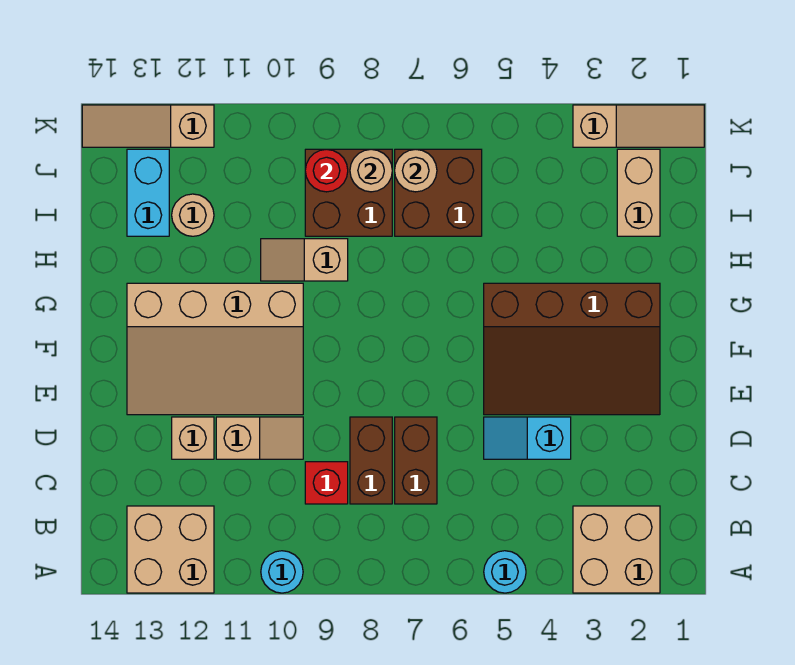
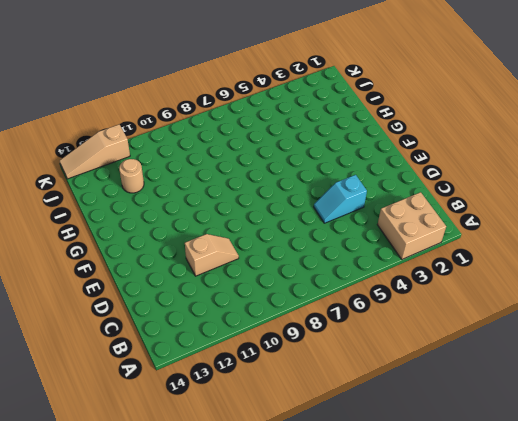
none -> cyan 1x1 round brick [484,551,526,593]
none -> cyan 1x1 round brick [261,551,303,593]
none -> tan 2x2 brick [127,506,214,593]

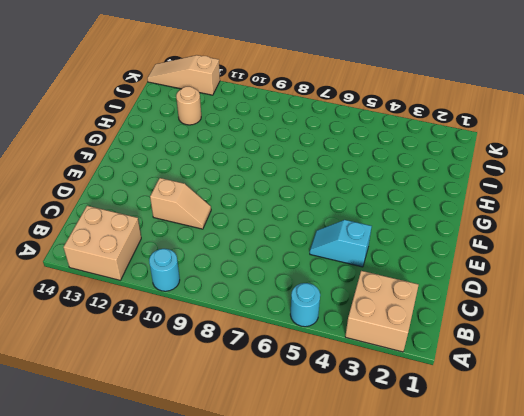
none -> brown 1x2 brick [395,417,437,504]
none -> brown 1x2 brick [350,417,392,504]
none -> red 1x1 brick [305,462,348,504]

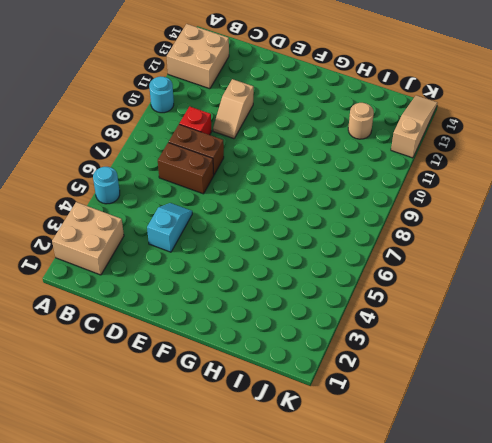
none -> tan 1x1 brick [172,417,214,459]
none -> brown 3x4 slope [484,283,660,415]
none -> tan 3x4 slope [127,283,303,415]

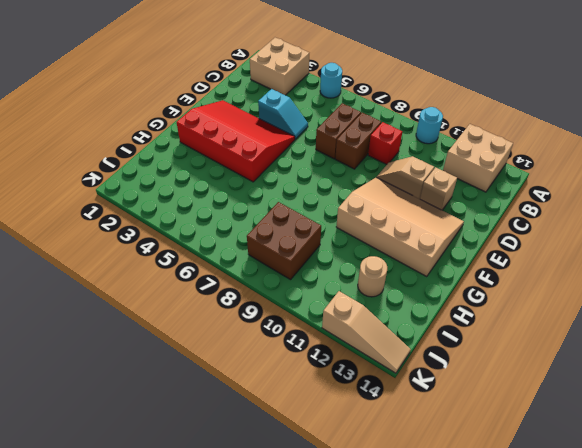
red 3x4 slope [177,100,295,182] -> brown 3x4 slope [484,283,660,415]
none -> tan 1x2 slope [261,239,348,281]
none -> tan 1x2 brick [617,149,660,236]
none -> brown 2x2 brick [395,149,482,236]

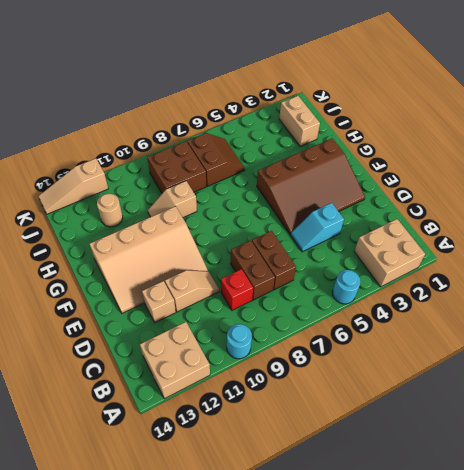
brown 2x2 slope [187,133,245,186] -> brown 2x2 brick [395,149,482,236]
none -> cyan 1x2 brick [127,149,169,236]
none -> tan 1x3 slope [573,105,704,147]
none -> tan 1x1 round brick [395,149,437,192]

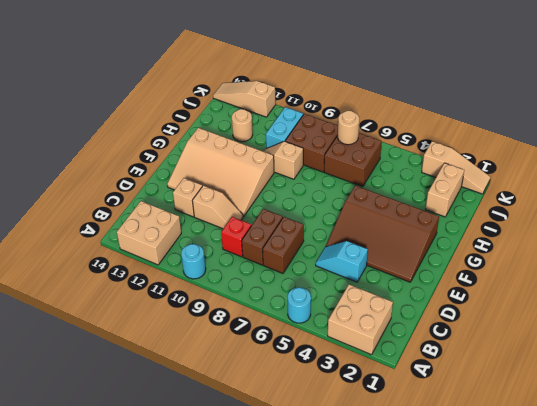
cyan 1x2 brick [266,107,303,148] -> cyan 1x2 brick moved to [127,149,169,236]
none -> tan 1x1 round brick [350,149,392,192]
none -> red 1x1 round brick [305,149,348,192]

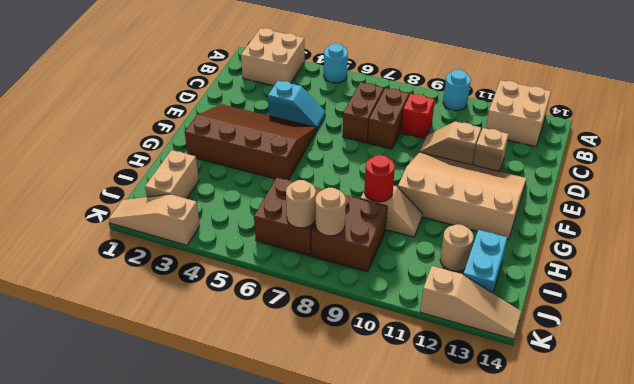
red 1x1 round brick [364,155,395,202] -> red 1x1 round brick moved to [305,149,348,192]

